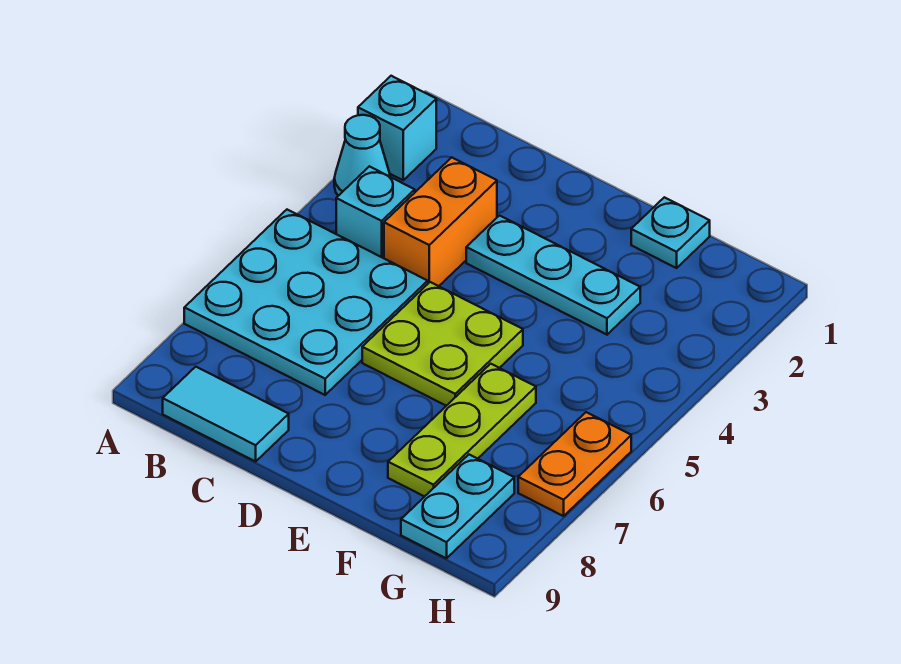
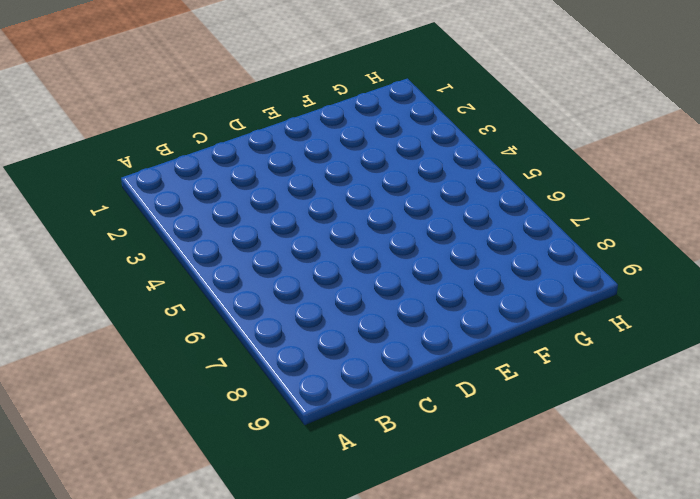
none -> cyan 1x1 brick [358,76,436,180]
none -> cyan 1x1 cone [334,115,390,196]
none -> cyan 3x3 plate [184,210,428,395]

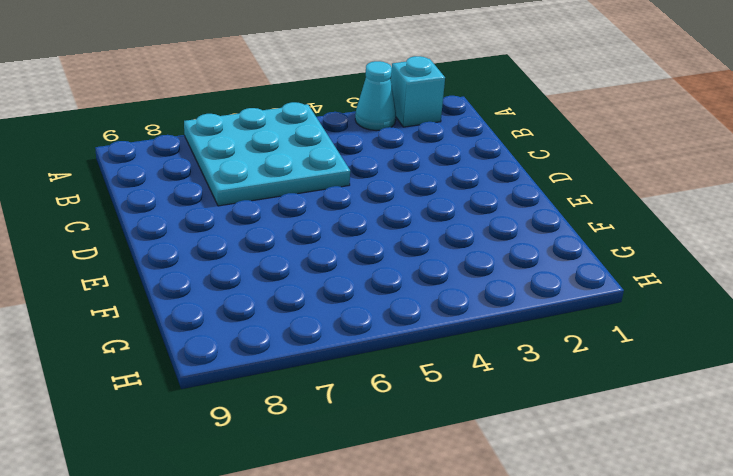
none -> cyan 1x1 brick [336,166,415,258]
none -> cyan 1x2 tile [163,367,289,461]
none -> orange 1x2 brick [384,157,497,286]

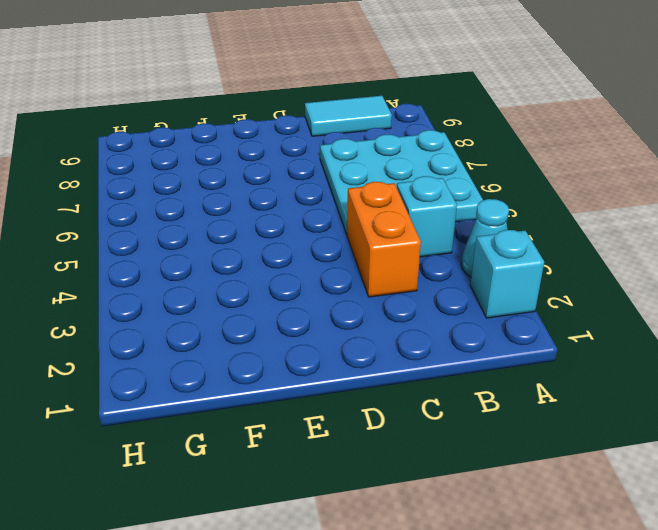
none -> cyan 1x3 plate [466,216,640,335]
none -> lime 2x2 plate [362,282,523,406]
none -> cyan 1x1 plate [631,197,710,268]

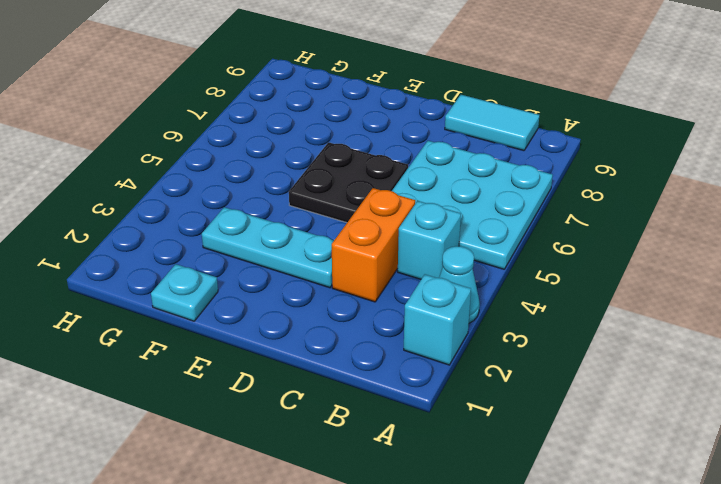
black 2x2 plate [289,142,408,223] -> lime 2x2 plate [362,282,523,406]
none -> lime 1x3 plate [388,364,536,497]
none -> cyan 1x2 plate [401,455,514,558]
none -> orange 1x2 plate [518,412,631,516]

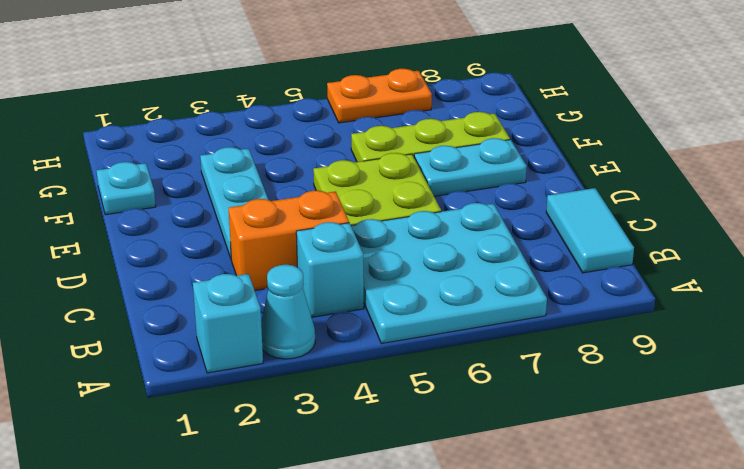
cyan 1x2 plate [414,138,527,196] -> cyan 1x2 plate moved to [401,455,514,558]

